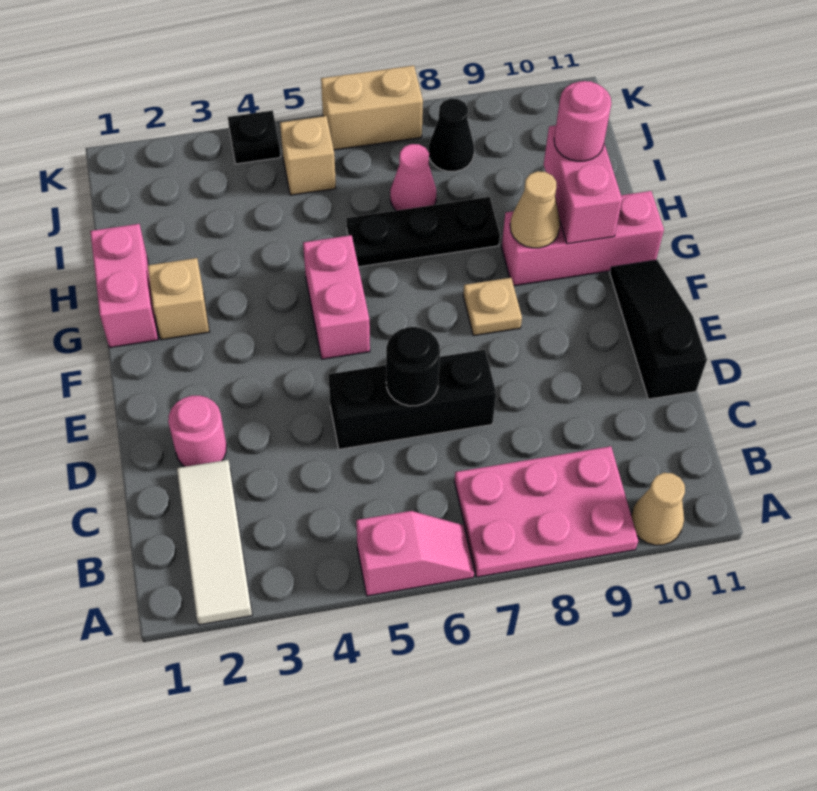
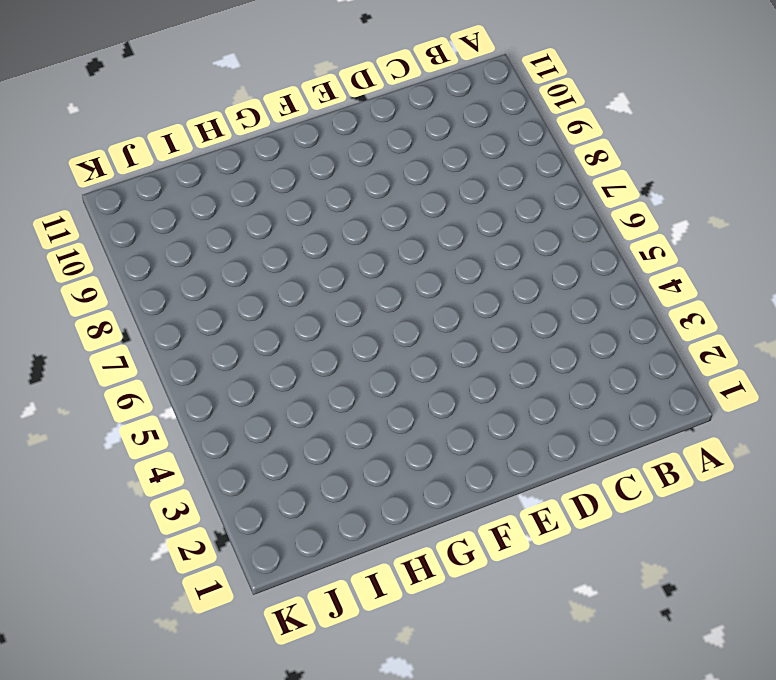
none -> white 1x3 tile [177,460,252,625]
none -> pink 1x2 slope [356,511,474,596]
none -> pink 2x3 plate [454,446,638,577]

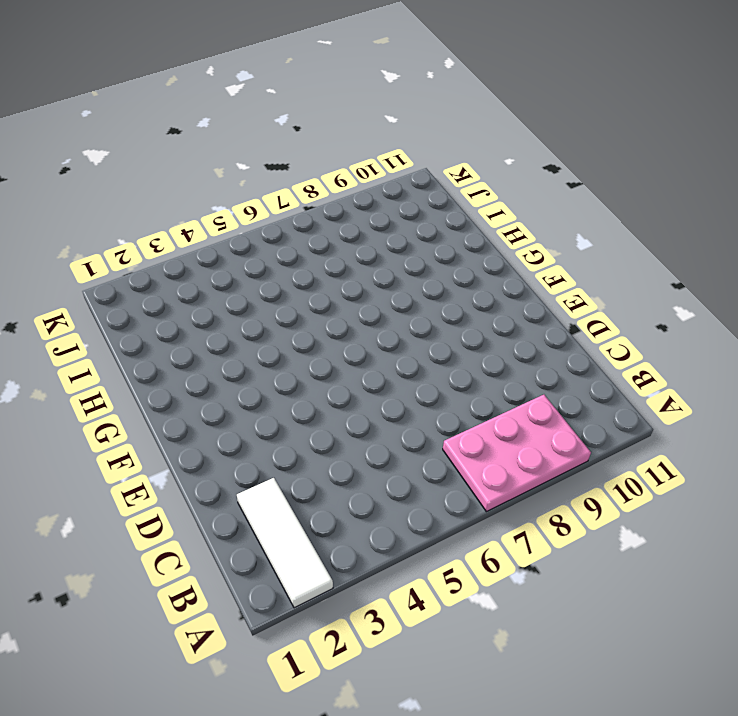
none -> pink 1x2 slope [356,511,474,596]
none -> tan 1x1 cone [631,473,685,545]
none -> pink 1x1 round brick [168,396,227,467]

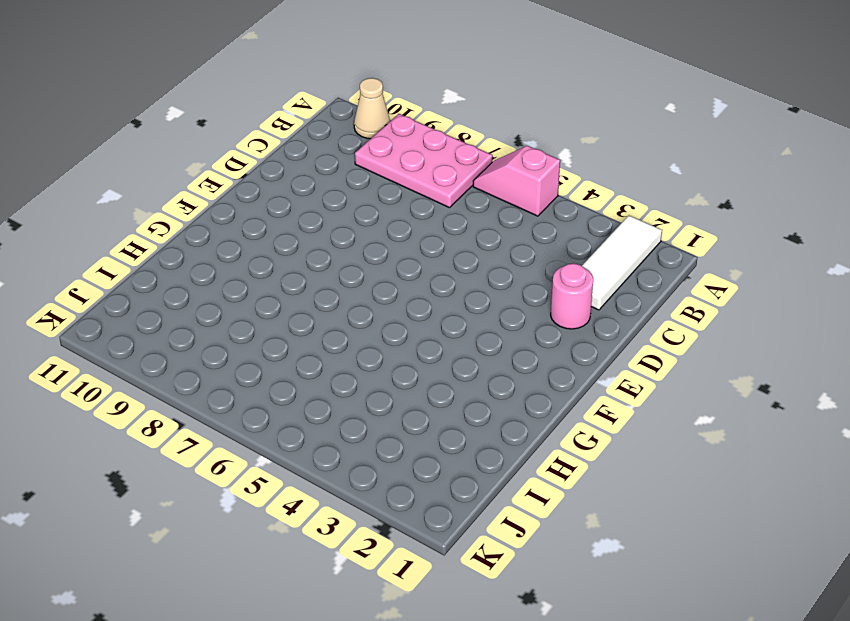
none -> black 1x3 brick [328,350,496,449]
none -> black 1x3 slope [610,260,707,399]
none -> pink 1x2 brick [303,235,370,359]

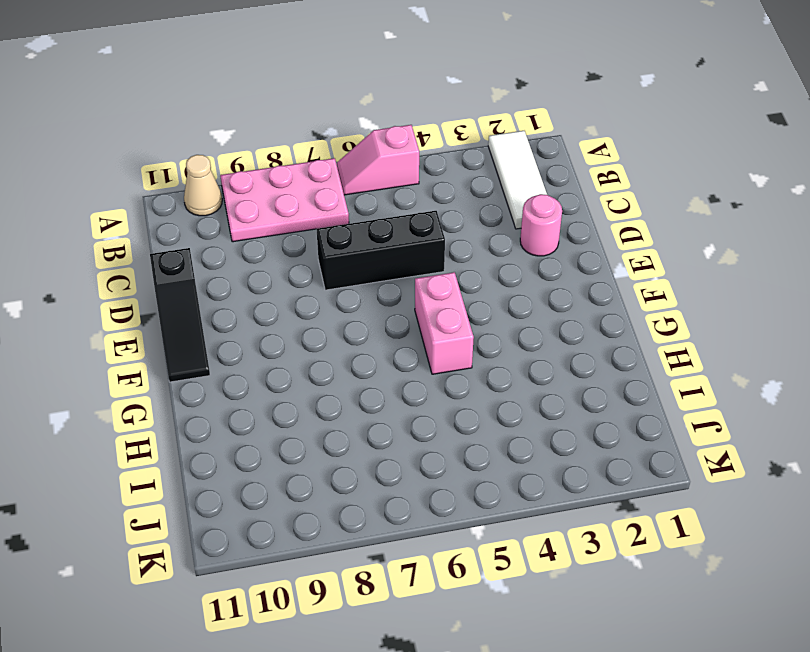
none -> tan 1x1 plate [463,278,522,336]
none -> pink 1x2 brick [90,224,158,347]
none -> tan 1x1 brick [148,258,209,340]

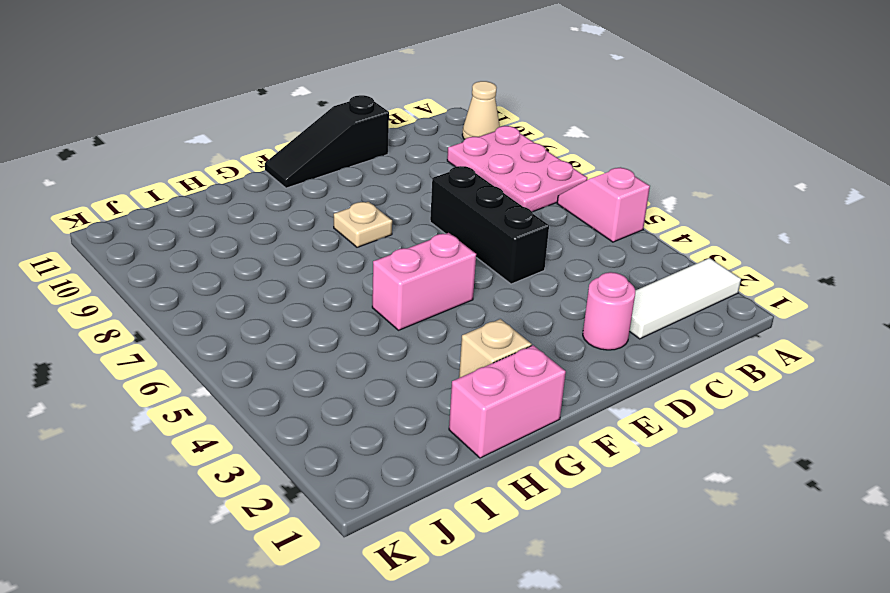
none -> pink 1x3 brick [502,191,664,286]
none -> black 1x3 plate [346,197,500,267]
none -> pink 1x1 cone [390,144,436,211]

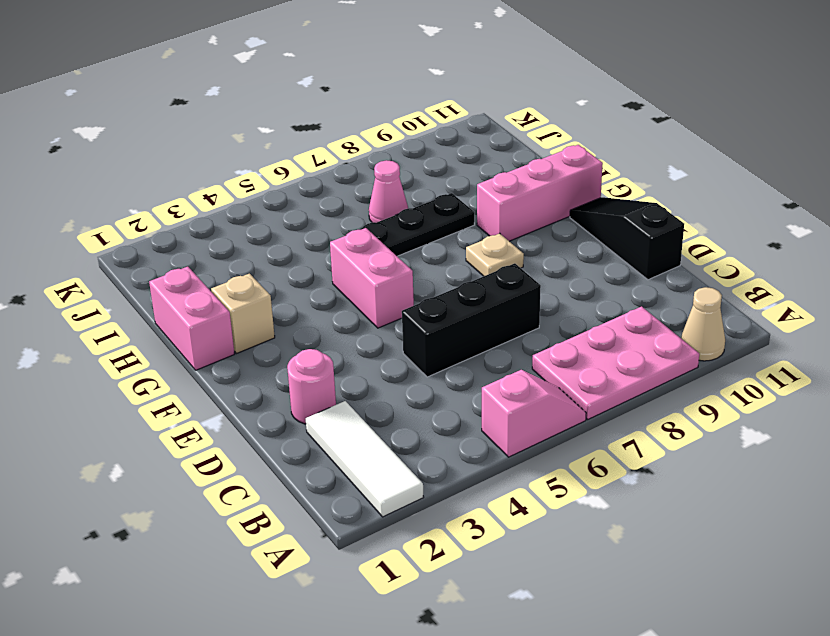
none -> tan 1x1 brick [280,116,336,195]
none -> black 1x1 cone [429,99,474,171]
none -> black 1x1 plate [228,111,281,164]

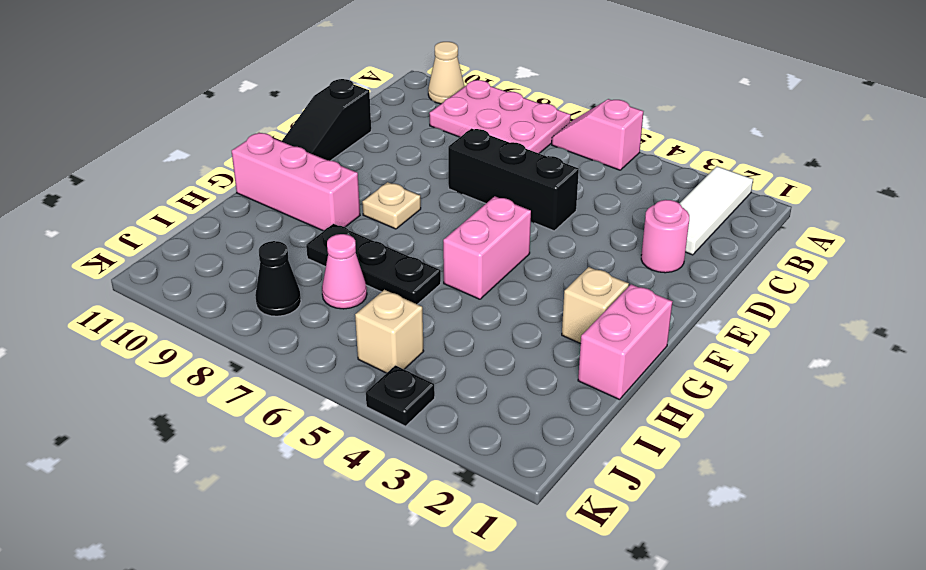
none -> tan 1x2 brick [321,65,423,150]
none -> black 1x1 round brick [386,327,440,406]
none -> tan 1x1 cone [510,171,560,248]

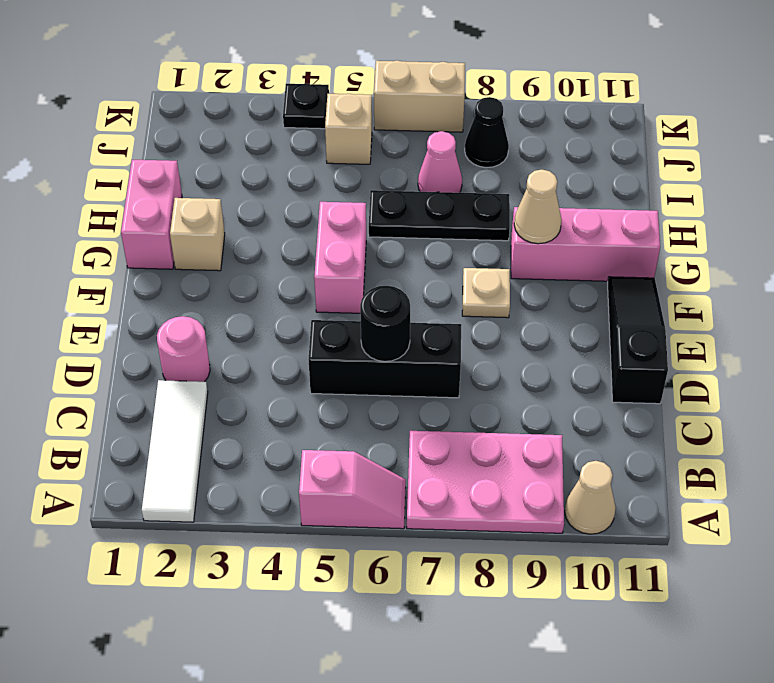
none -> pink 1x2 brick [544,125,622,244]
none -> pink 1x1 round brick [554,81,611,161]

